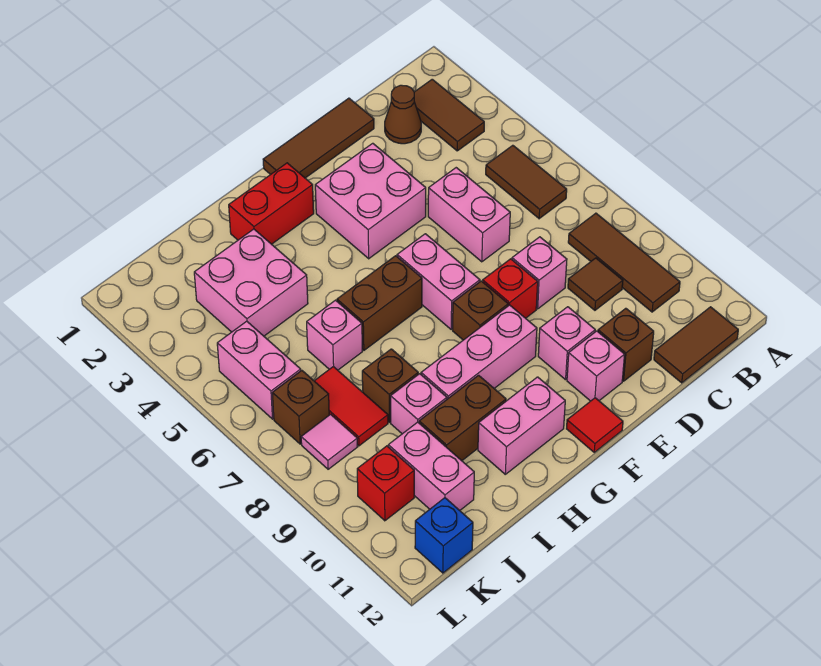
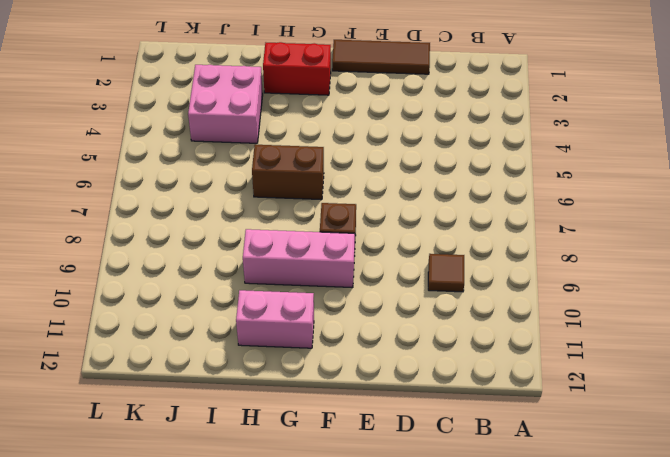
none -> brown 1x2 tile [414,79,484,151]
none -> brown 1x2 tile [486,145,567,219]
none -> brown 1x3 tile [568,213,680,312]
none -> brown 1x2 tile [654,307,738,383]

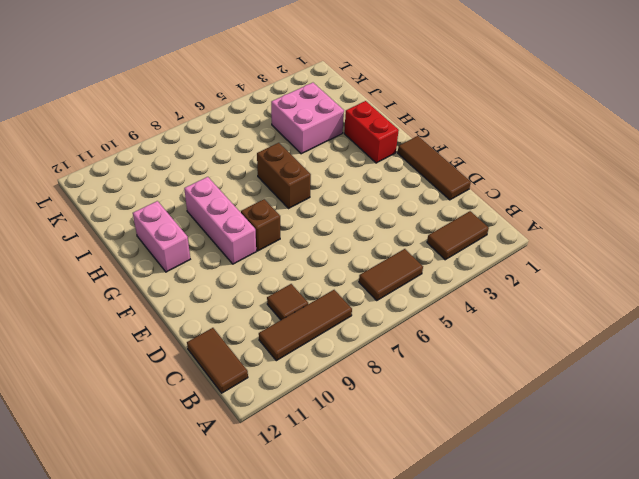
none -> brown 1x1 cone [385,85,421,144]
none -> pink 1x2 brick [428,168,510,262]
none -> pink 1x1 brick [512,237,567,309]
none -> brown 1x1 brick [598,308,654,381]

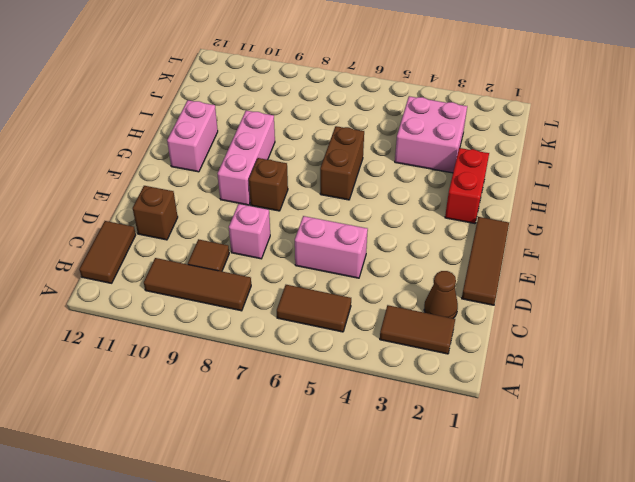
none -> pink 2x2 brick [315,143,426,259]
none -> red 1x1 brick [483,259,538,318]
none -> pink 1x1 brick [538,307,595,380]
none -> pink 1x1 brick [567,331,625,401]

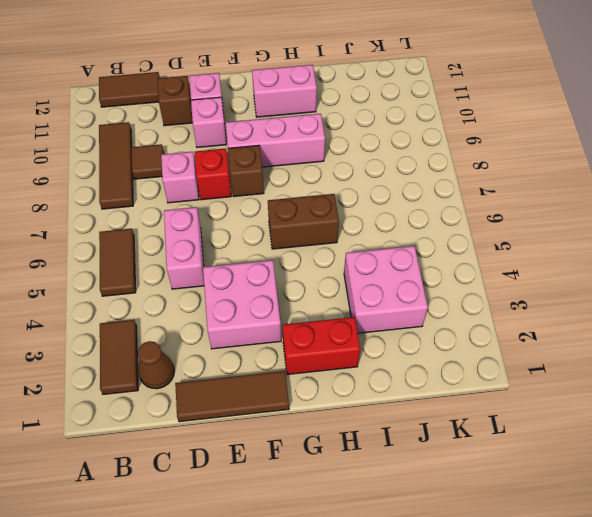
none -> pink 1x2 brick [397,234,480,329]
none -> red 1x1 tile [567,398,623,452]
none -> brown 1x2 brick [419,375,506,461]
none -> pink 1x1 brick [307,300,362,370]

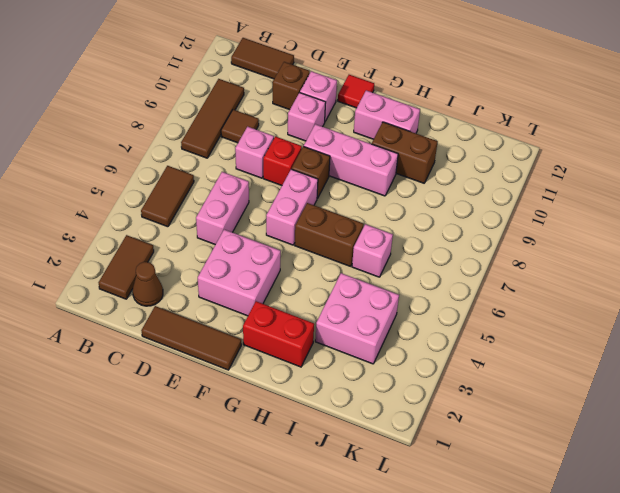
none -> brown 1x1 brick [362,349,418,422]
none -> pink 1x1 brick [391,374,447,434]
none -> red 1x2 tile [315,367,388,446]
none -> pink 1x2 brick [388,422,474,510]

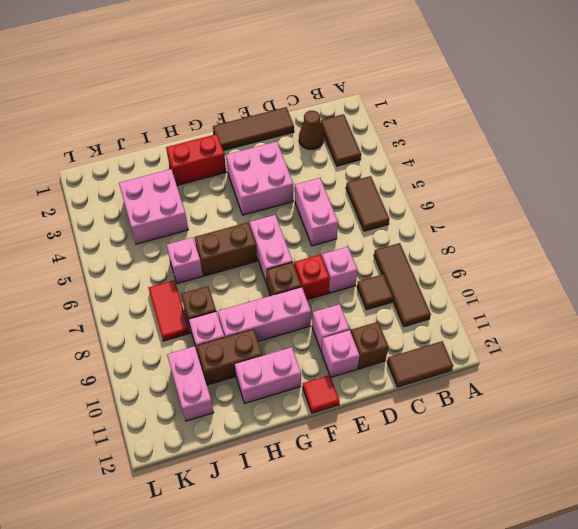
none -> pink 1x2 brick [217,321,301,419]
none -> brown 1x1 brick [272,371,329,444]
none -> pink 1x1 tile [301,414,358,469]
none -> red 1x1 brick [357,446,414,521]

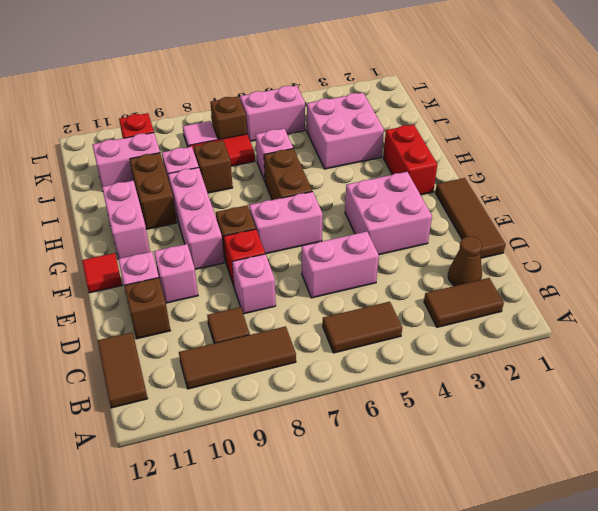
none -> blue 1x1 brick [415,498,473,573]

